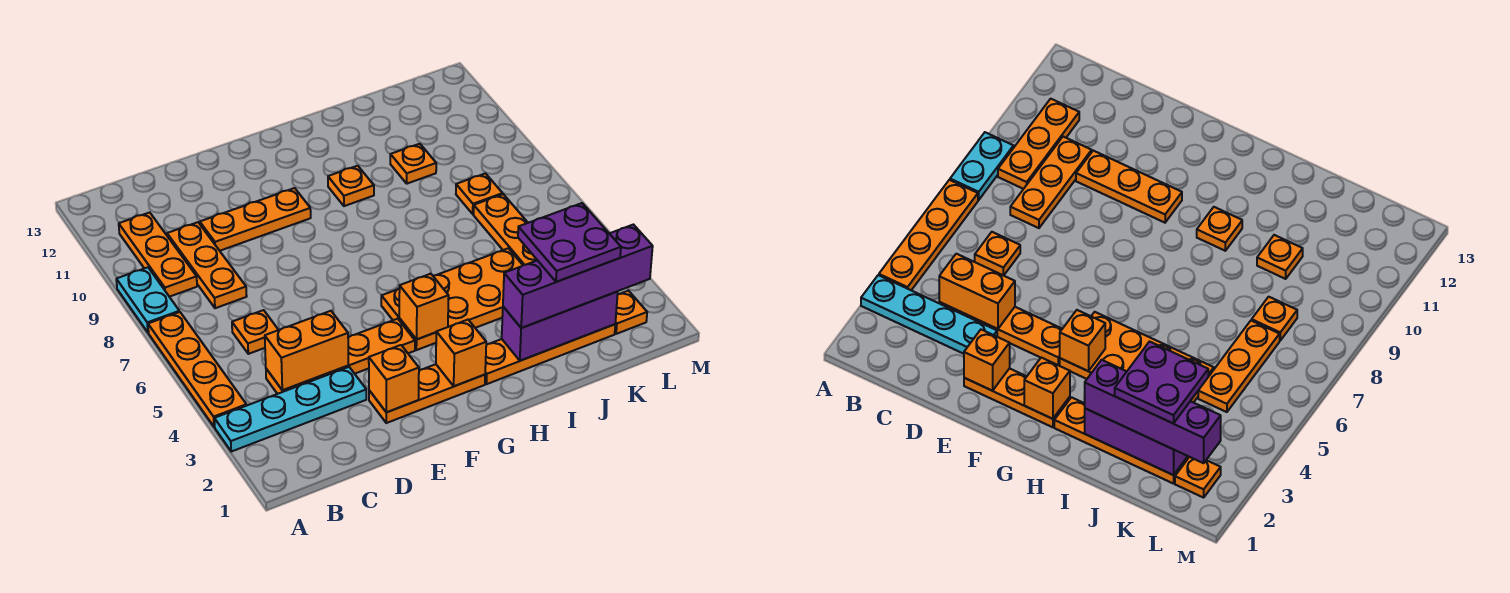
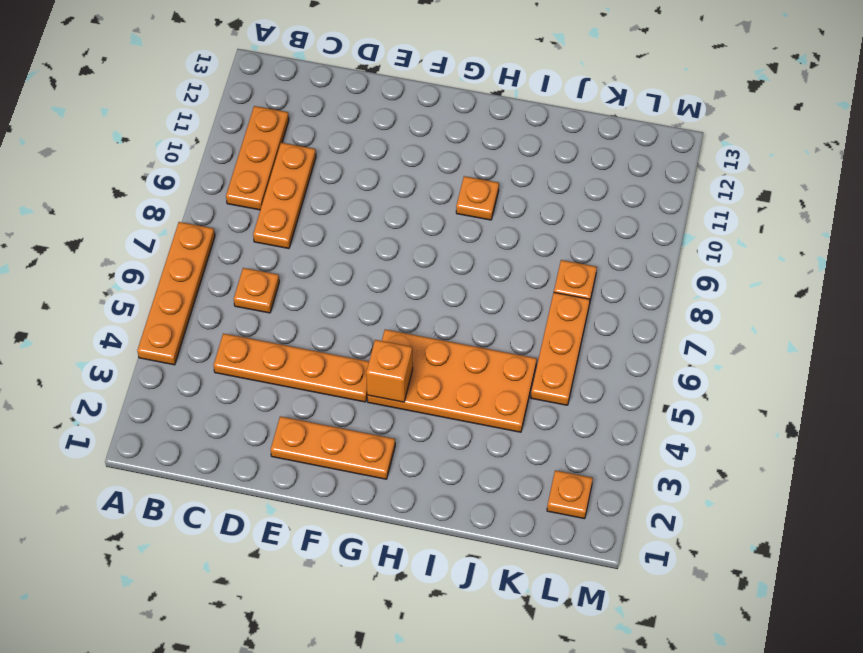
none -> cyan 1x4 plate [214,367,366,451]
none -> cyan 1x2 plate [116,267,179,333]
none -> orange 1x3 plate [200,188,311,251]

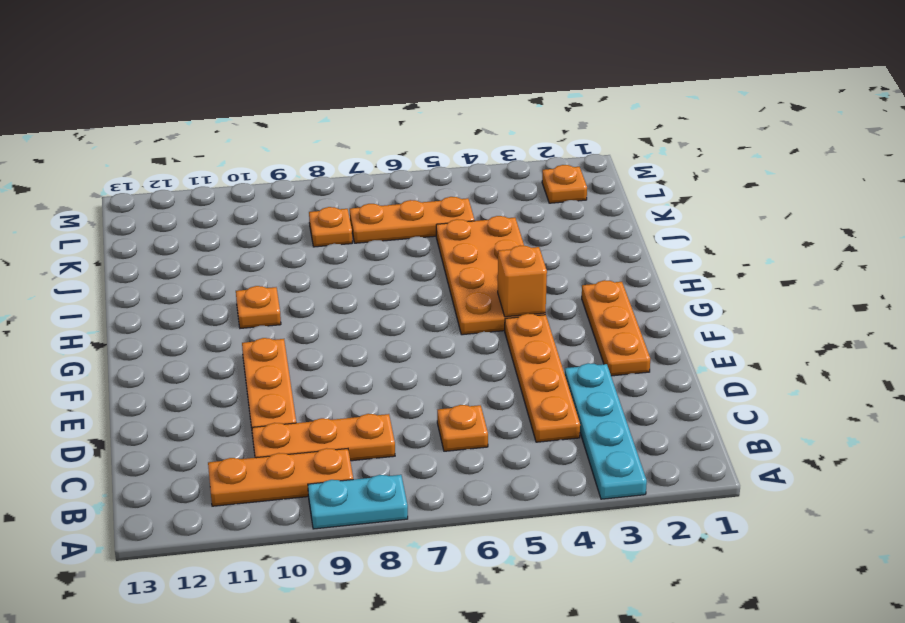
none -> orange 1x4 plate [148,312,246,427]
none -> orange 1x4 plate [485,324,615,384]
none -> orange 1x1 plate [390,144,436,184]

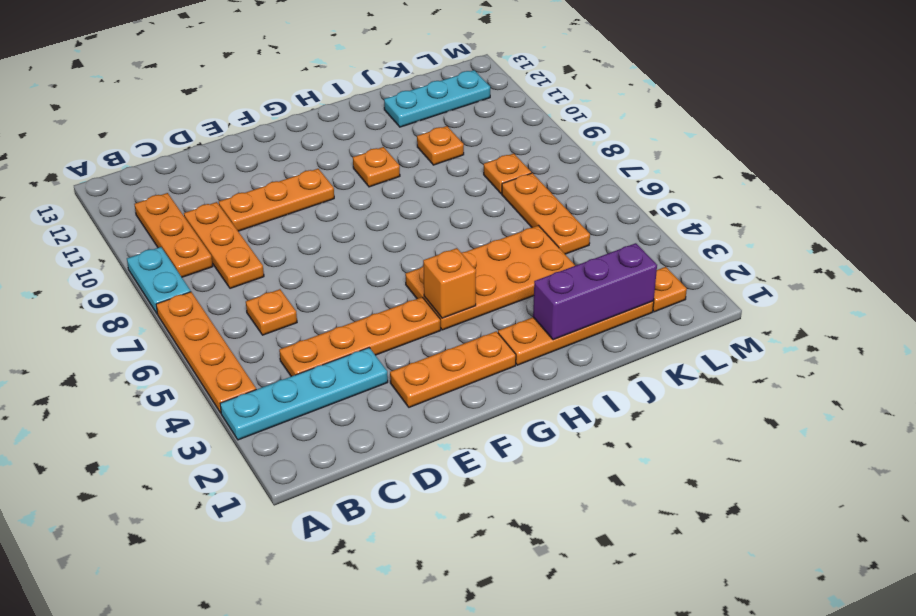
cyan 1x3 plate [384,70,490,127] -> none
none -> orange 1x2 brick [265,311,348,390]
none -> orange 1x1 brick [369,345,419,412]
none -> orange 1x1 brick [436,320,486,386]

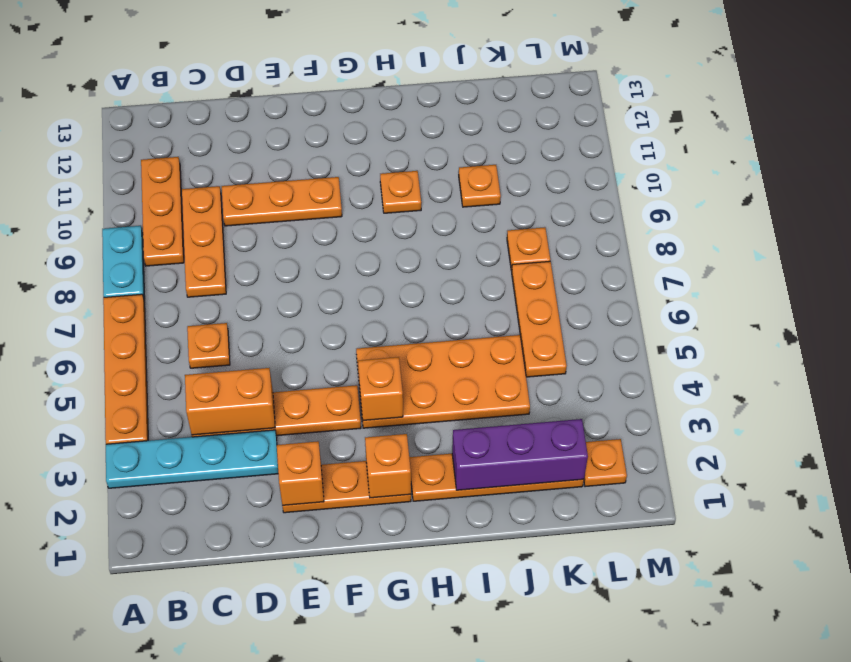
none -> purple 1x4 brick [503,225,653,328]
none -> purple 2x2 plate [518,203,621,282]

